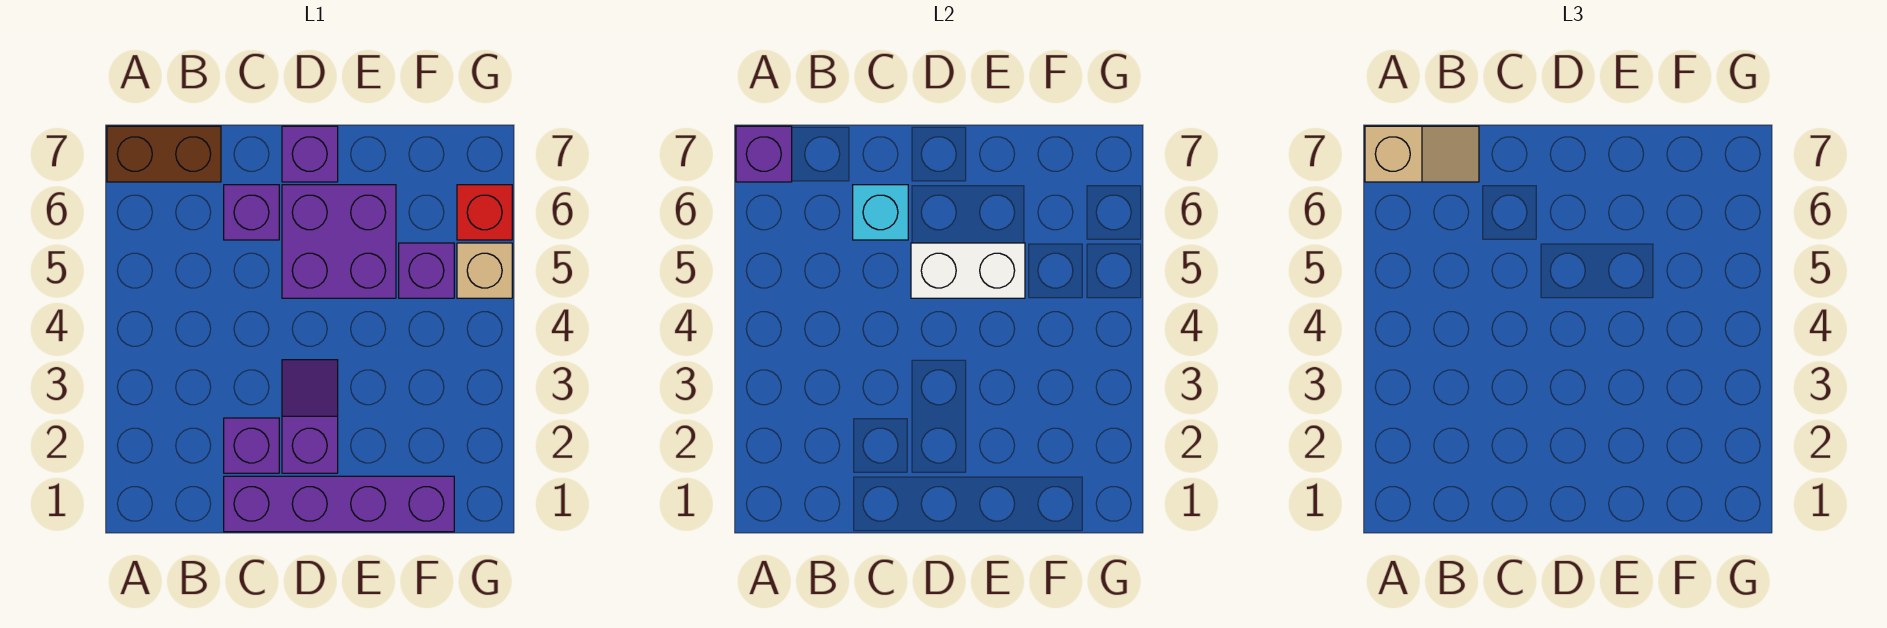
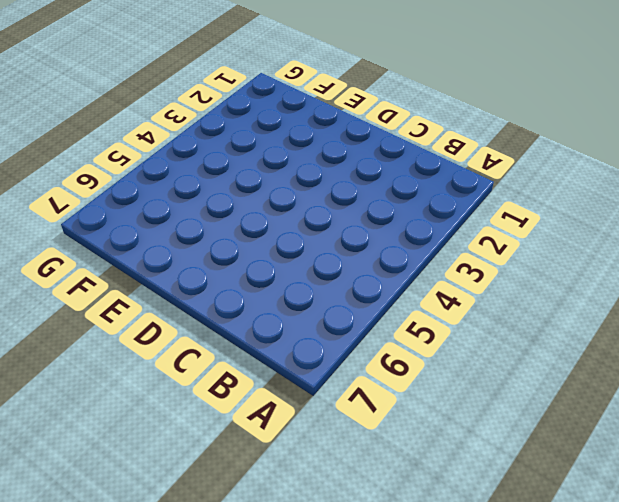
none -> brown 1x2 brick [107,126,221,182]
none -> purple 1x4 brick [224,476,454,532]
none -> purple 1x1 brick [224,418,279,473]

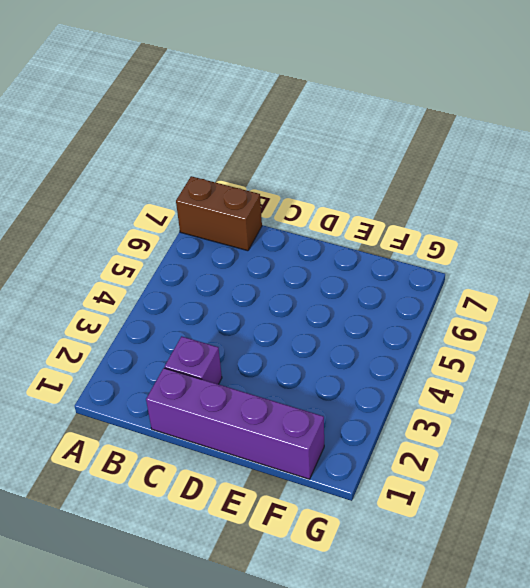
none -> purple 1x1 brick [224,185,279,240]
none -> purple 1x2 slope [282,360,338,473]
none -> purple 2x2 brick [282,185,396,298]

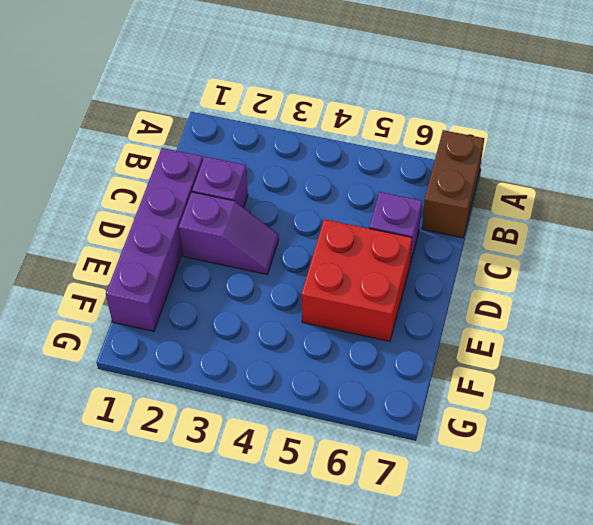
red 2x2 brick [301,219,412,341] -> purple 2x2 brick [282,185,396,298]
none -> purple 1x1 brick [282,126,338,182]
none -> purple 1x1 brick [399,243,454,298]
none -> tan 1x1 brick [457,243,512,298]

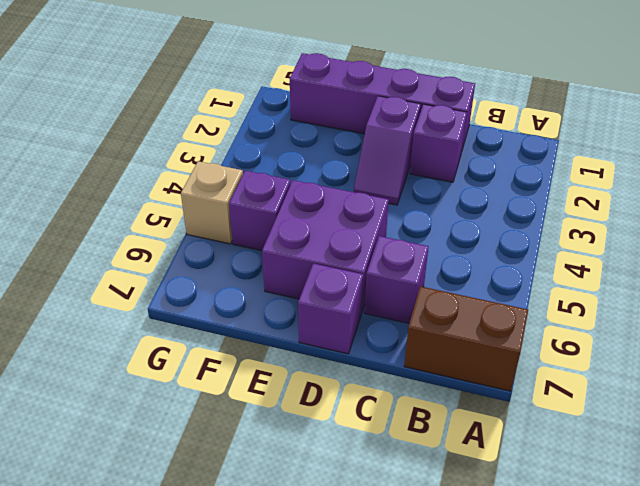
none -> red 1x1 brick [457,185,512,240]
none -> purple 1x1 brick [736,126,792,182]
none -> cyan 1x1 brick [853,185,908,240]

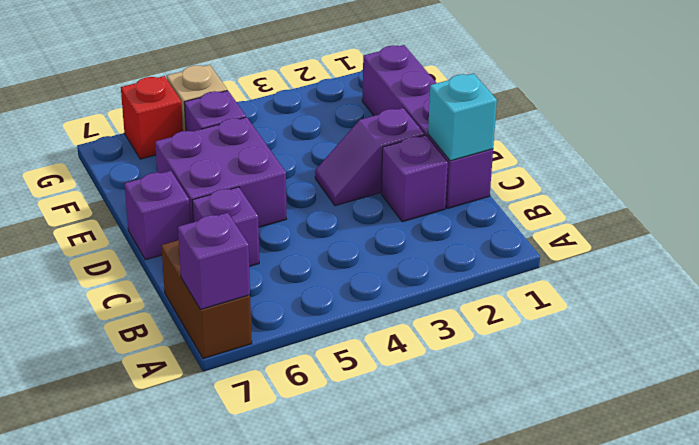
cyan 1x1 brick [428,74,497,161] -> cyan 1x1 brick moved to [853,185,908,240]
none -> white 1x2 brick [911,243,1025,298]
none -> tan 1x2 slope [1365,126,1479,182]

